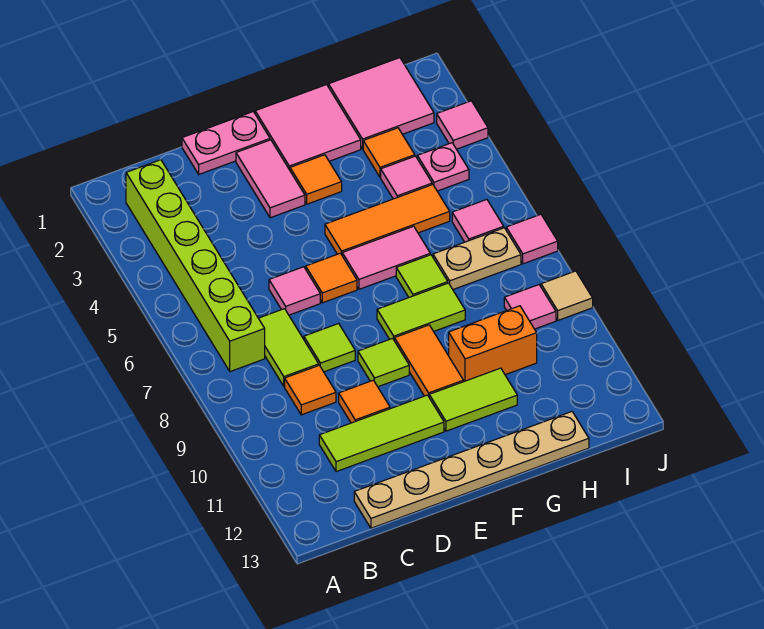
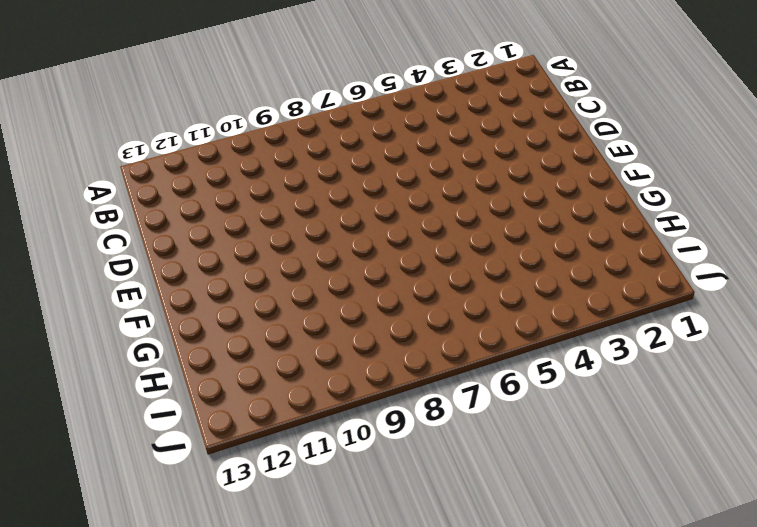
none -> lime 1x6 brick [126,160,265,372]
none -> lime 1x2 tile [259,309,319,386]
none -> orange 1x1 tile [285,365,336,415]
none -> lime 1x3 tile [319,395,444,472]

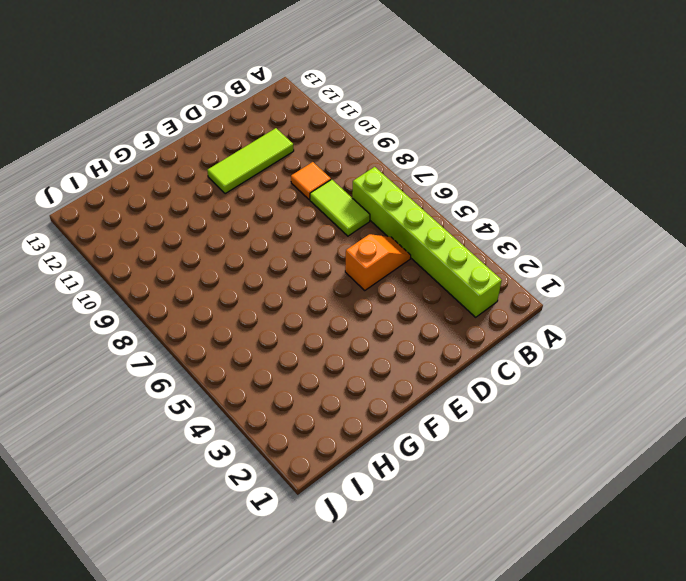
orange 1x2 slope [345,234,411,290] -> none
none -> tan 1x6 plate [354,412,589,528]
none -> pink 1x2 plate [182,112,270,174]
none -> pink 1x1 tile [269,267,320,315]
none -> lime 1x1 tile [304,324,355,372]

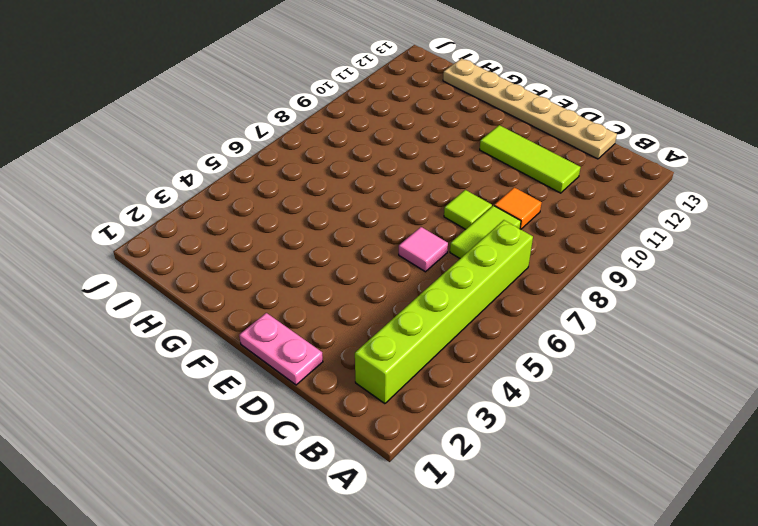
none -> orange 1x1 tile [339,380,390,423]
none -> pink 1x2 tile [236,140,305,218]
none -> orange 1x1 tile [306,253,357,303]
none -> lime 1x1 tile [358,338,409,387]

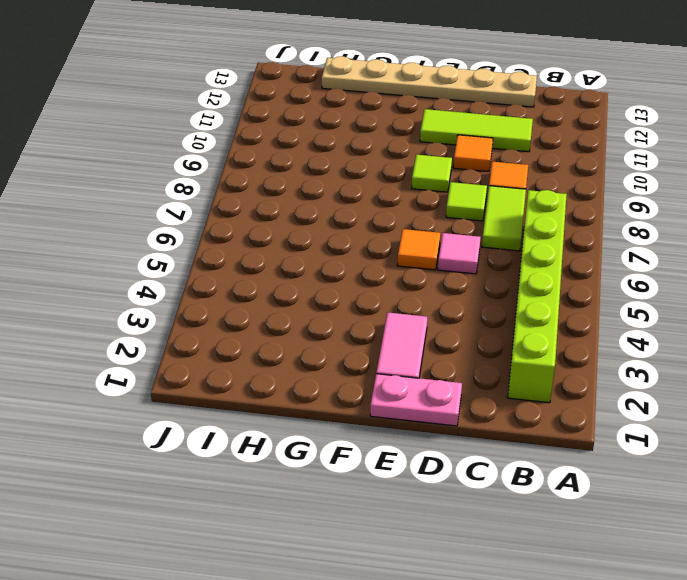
none -> pink 2x2 tile [255,85,361,170]
none -> orange 1x1 tile [290,155,342,204]
none -> orange 1x3 tile [325,184,450,255]
none -> pink 1x2 tile [342,226,430,289]

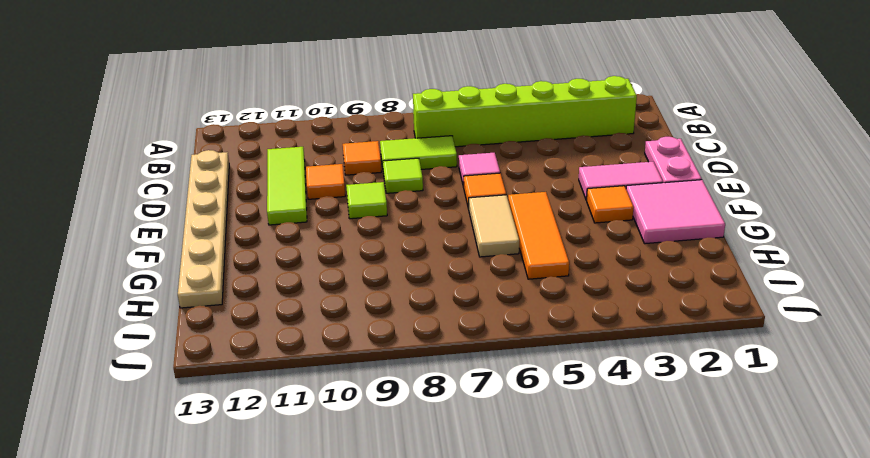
tan 1x2 tile [469,195,519,257] -> pink 1x2 tile [342,226,430,289]
none -> lime 1x2 tile [377,283,465,341]
none -> orange 1x2 tile [395,325,463,396]
none -> lime 1x2 tile [429,368,517,431]
none -> lime 1x1 tile [396,255,448,297]

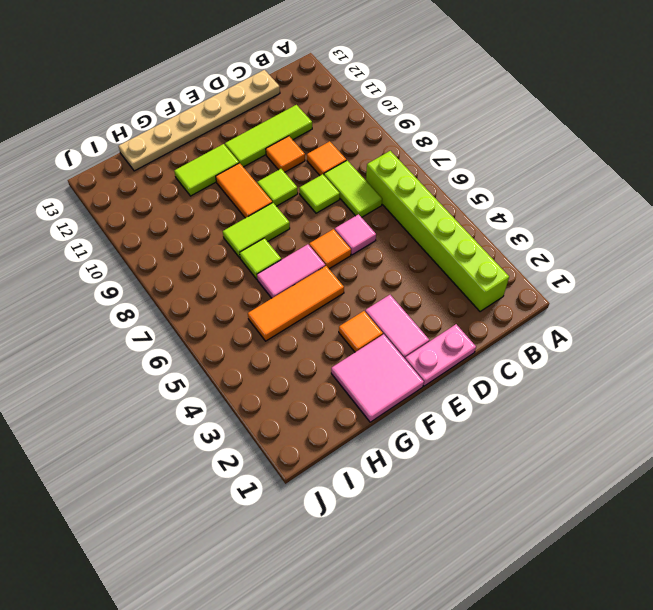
none -> orange 1x2 brick [449,306,537,382]
none -> pink 2x2 tile [329,58,434,149]
none -> orange 1x1 tile [363,128,415,177]
none -> pink 1x1 tile [381,156,432,199]

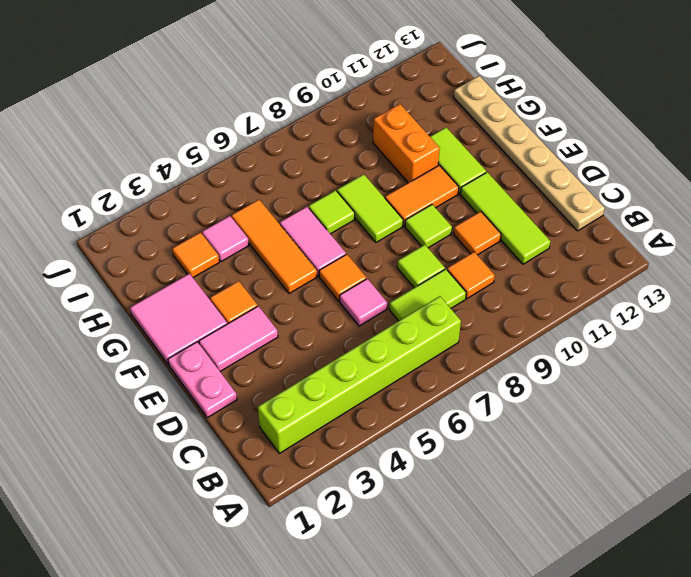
none -> pink 2x2 tile [329,58,434,149]
none -> tan 1x2 plate [433,228,521,289]
none -> pink 1x1 plate [417,143,469,191]
none -> pink 1x1 tile [452,200,504,242]

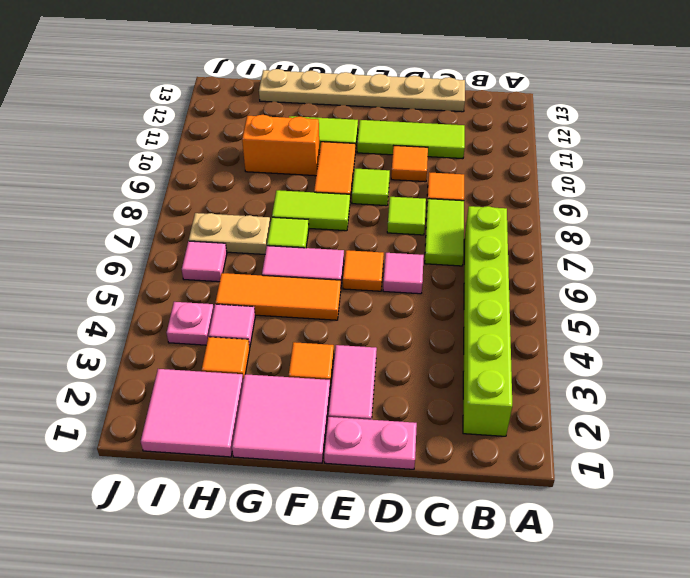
none -> pink 1x1 tile [504,285,556,329]
none -> pink 1x1 tile [437,101,488,149]
none -> pink 1x1 tile [506,214,558,264]
none -> tan 1x1 tile [541,271,593,320]

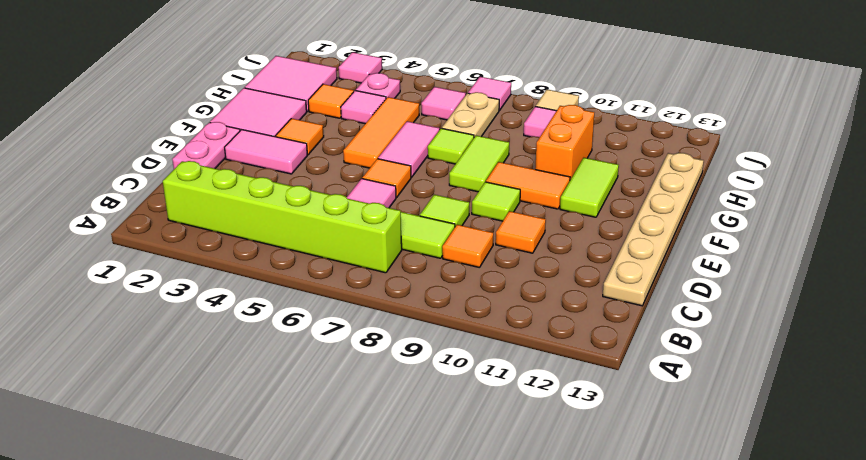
none -> lime 1x3 tile [319,395,444,472]

